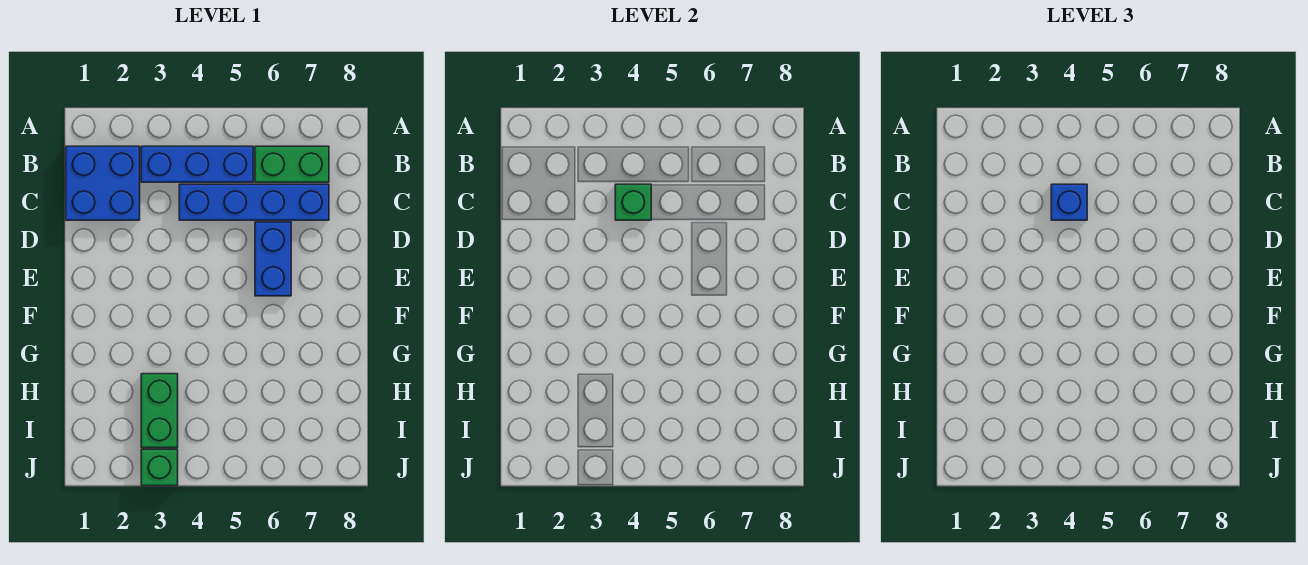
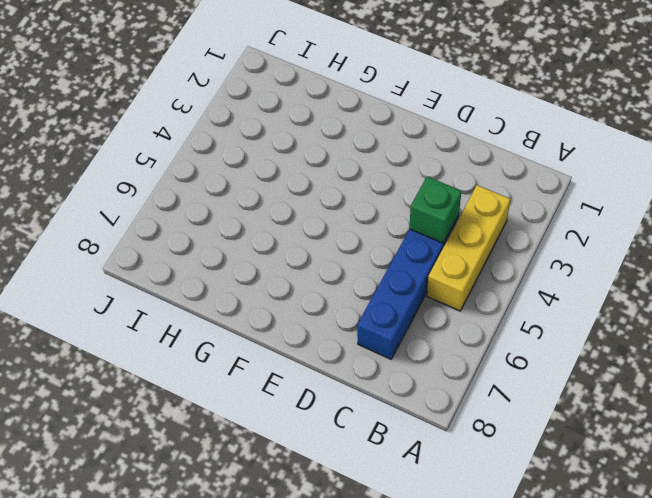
yellow 1x3 brick [427,185,510,311] -> blue 1x3 brick [141,146,253,182]
none -> blue 2x2 brick [66,146,140,220]
none -> green 1x2 brick [255,146,329,182]

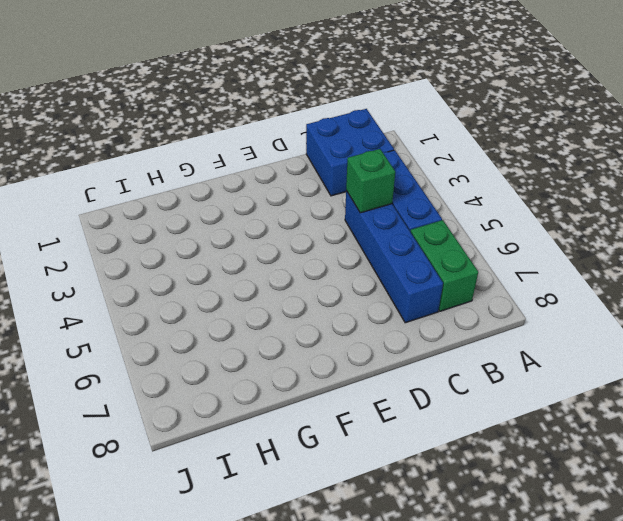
none -> blue 1x2 brick [255,222,291,296]
none -> green 1x2 brick [141,374,178,448]

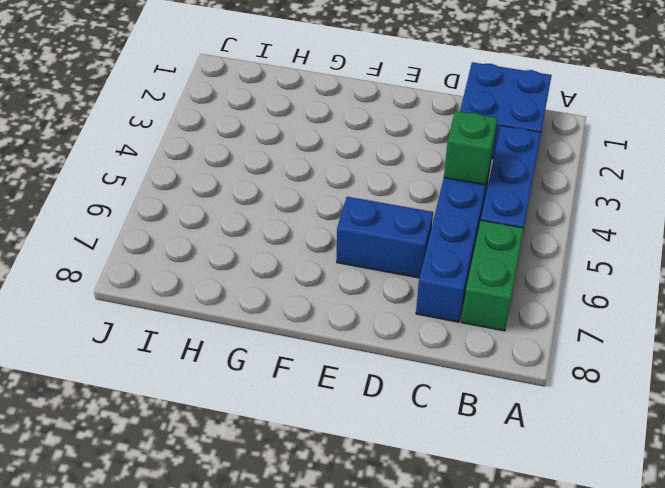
none -> green 1x2 brick [141,374,178,448]
none -> green 1x1 brick [141,449,178,486]

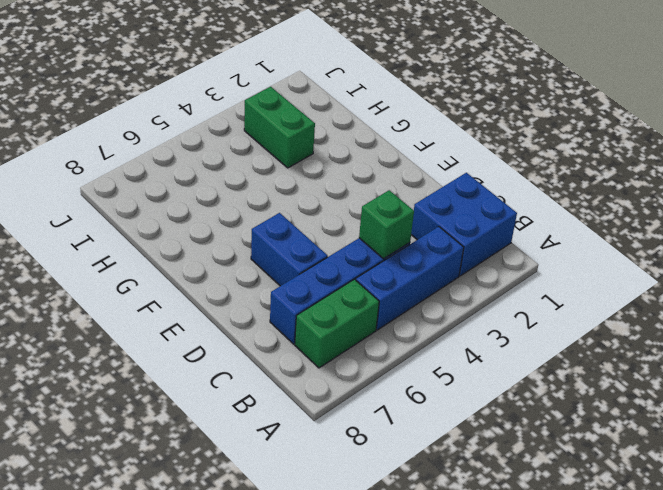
none -> green 1x1 brick [141,449,178,486]
none -> blue 1x1 brick [1051,184,1087,220]

